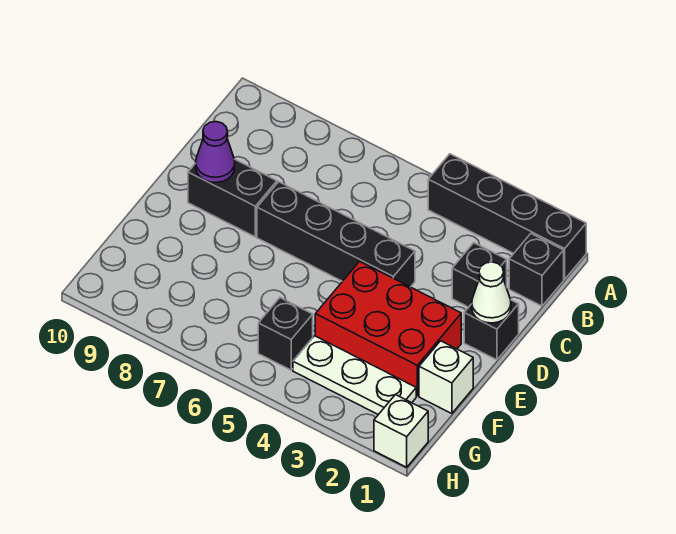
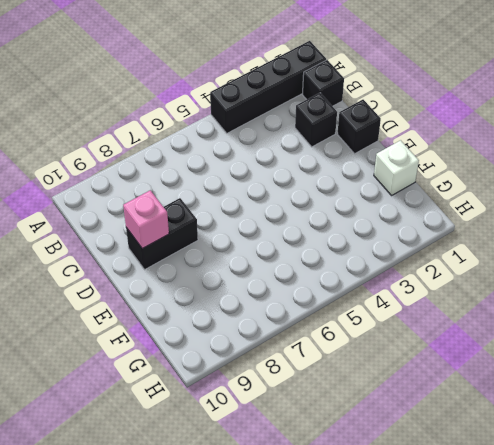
pink 1x1 brick [123,190,169,249] -> purple 1x1 cone [196,122,235,183]
none -> black 1x4 brick [257,182,415,287]
none -> red 2x3 brick [315,261,461,396]
none -> white 1x3 plate [293,336,416,415]

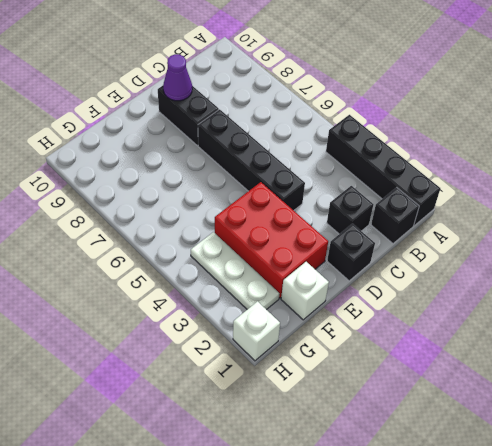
none -> black 1x1 brick [258,298,313,370]
none -> white 1x1 cone [472,262,511,323]

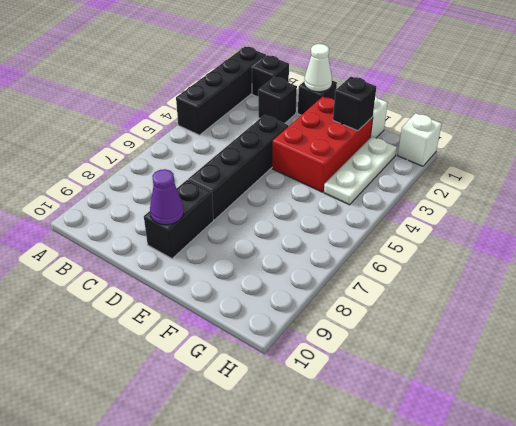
black 1x1 brick [333,77,376,131] -> black 1x1 brick moved to [258,298,313,370]

